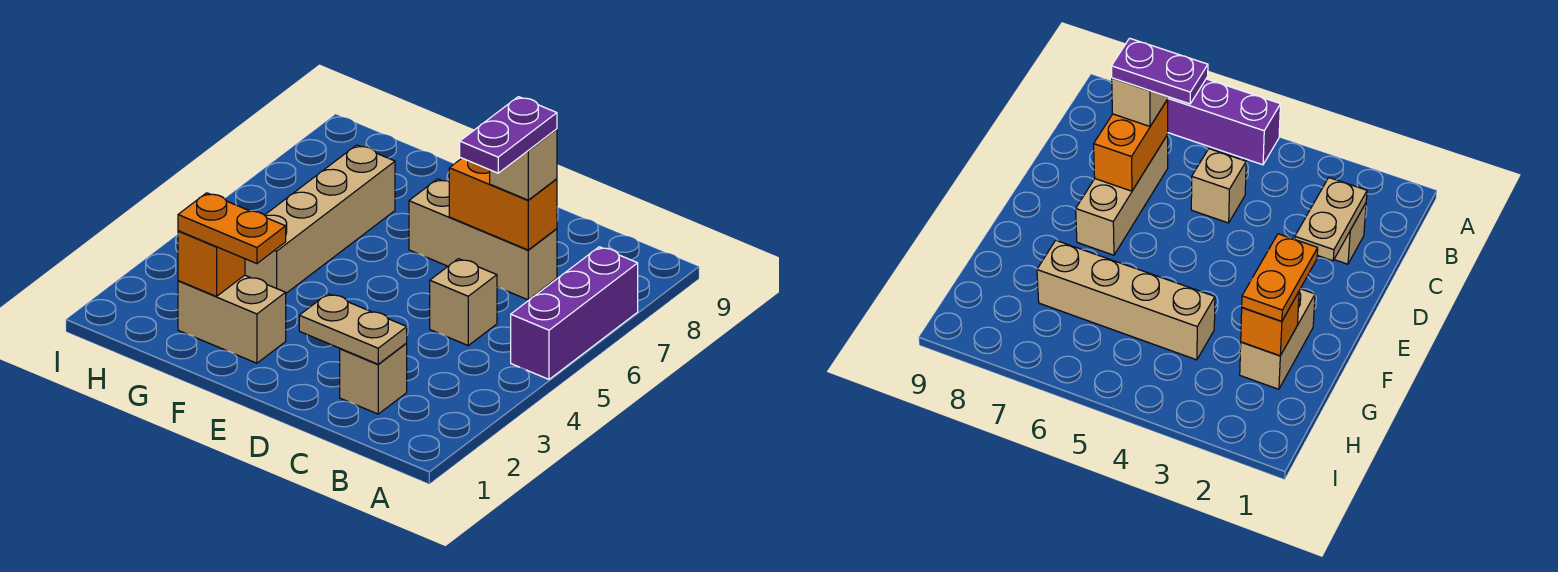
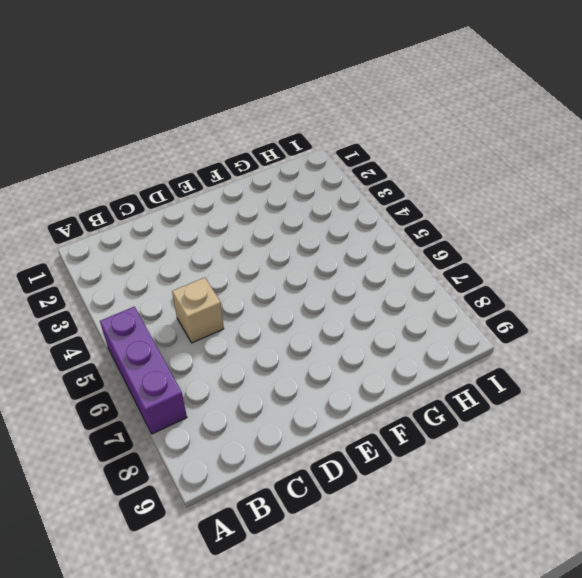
none -> tan 1x1 brick [340,343,407,414]
none -> tan 1x3 brick [409,179,557,300]
none -> tan 1x2 brick [178,275,286,363]

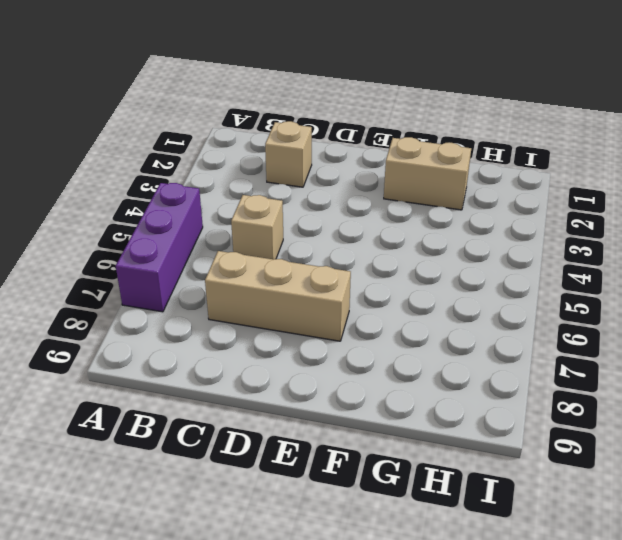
none -> tan 1x4 brick [245,145,395,293]
none -> tan 1x2 plate [299,294,407,364]
none -> orange 1x2 brick [449,158,557,250]

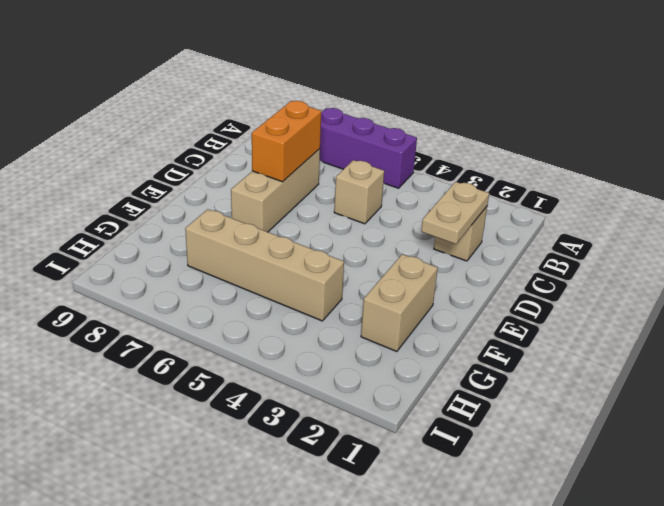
none -> orange 1x1 brick [178,231,245,296]
none -> tan 1x1 brick [490,129,557,200]
none -> orange 1x2 plate [178,193,286,264]

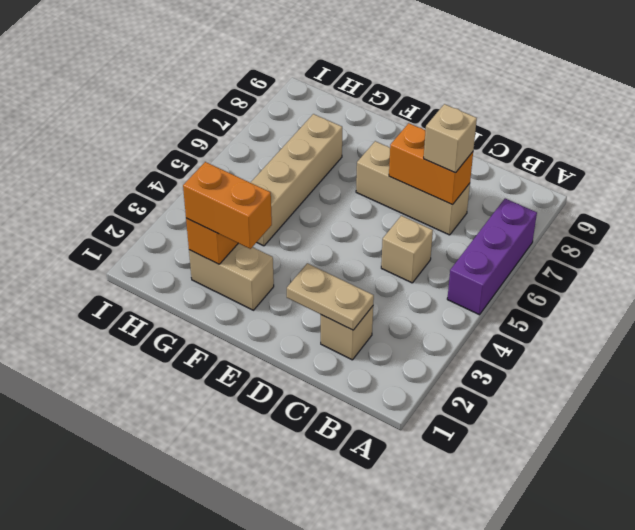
orange 1x2 brick [183,162,272,249] -> orange 1x2 plate [178,193,286,264]
none -> purple 1x2 plate [460,97,557,173]

